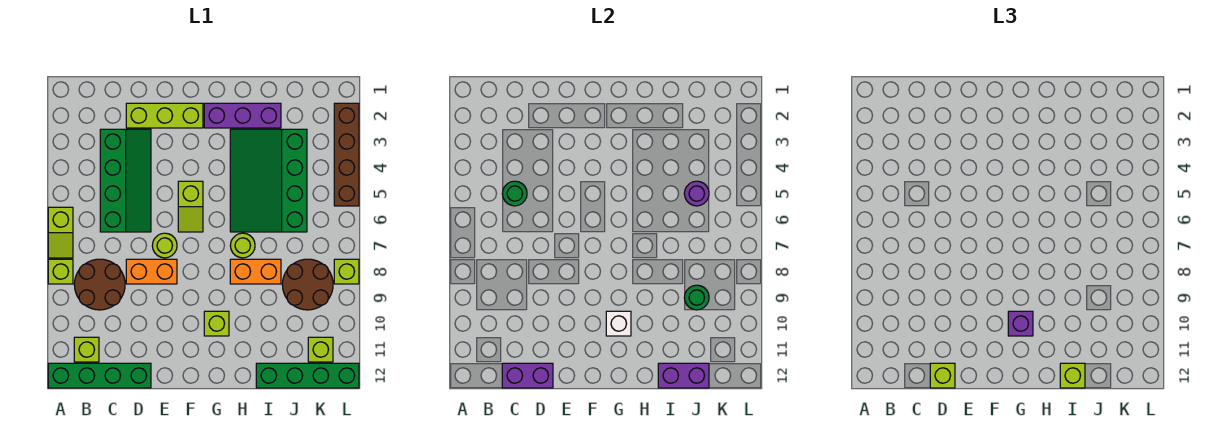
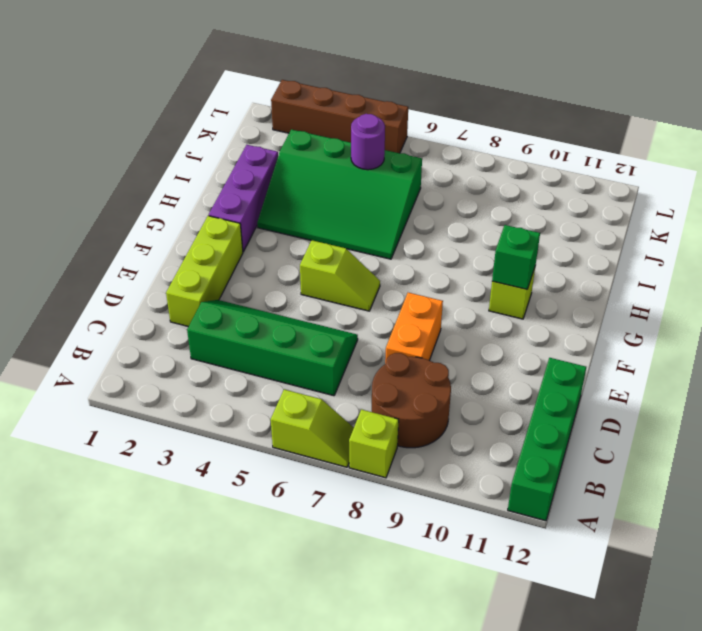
green 1x1 brick [492,225,540,289] -> white 1x1 brick [606,311,631,336]
none -> lime 1x1 brick [74,337,99,362]
none -> lime 1x1 round brick [152,233,177,258]
none -> lime 1x1 round brick [230,233,255,258]

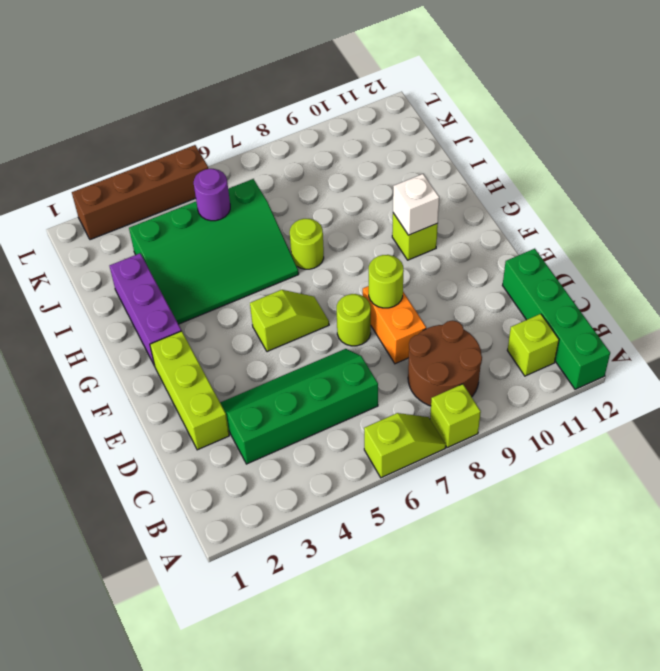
lime 1x1 round brick [369,255,404,308] -> none
none -> orange 1x2 brick [230,259,281,284]
none -> green 1x4 brick [256,363,359,388]
none -> brown 2x2 round brick [282,259,333,310]

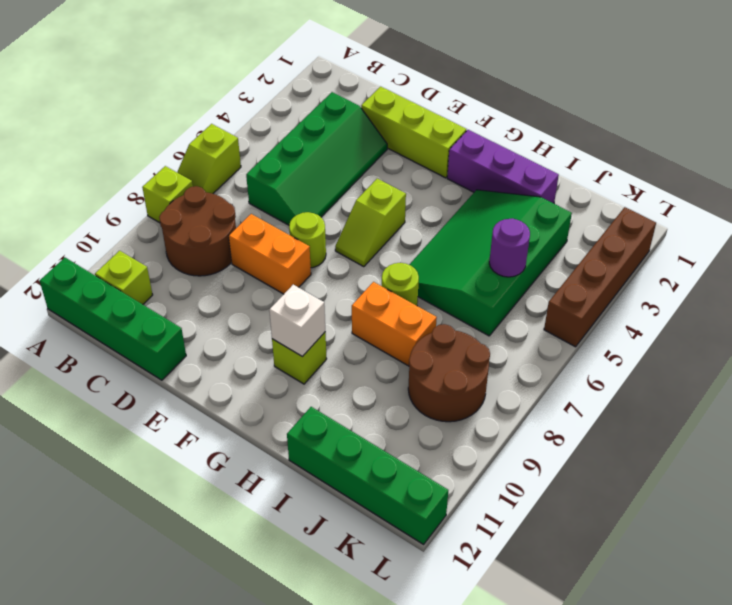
none -> lime 1x1 brick [308,337,333,362]
none -> lime 1x1 brick [334,259,359,284]
none -> green 1x1 round brick [502,181,527,206]

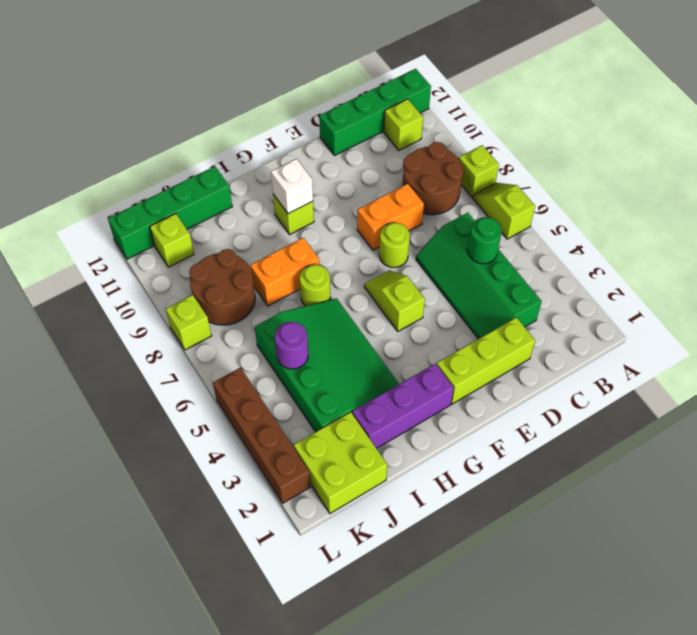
lime 2x2 brick [294,412,387,513] -> none
none -> purple 1x2 brick [502,363,553,388]
none -> purple 1x2 brick [658,363,709,388]
none -> green 1x1 round brick [684,285,709,310]

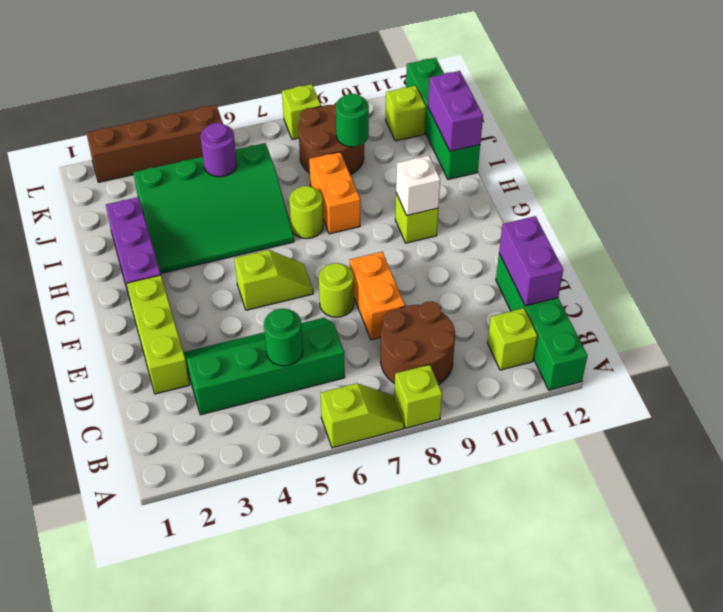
none -> lime 1x1 brick [930,363,955,388]
none -> purple 1x1 brick [1008,311,1033,336]
none -> lime 1x1 brick [1060,363,1085,388]

